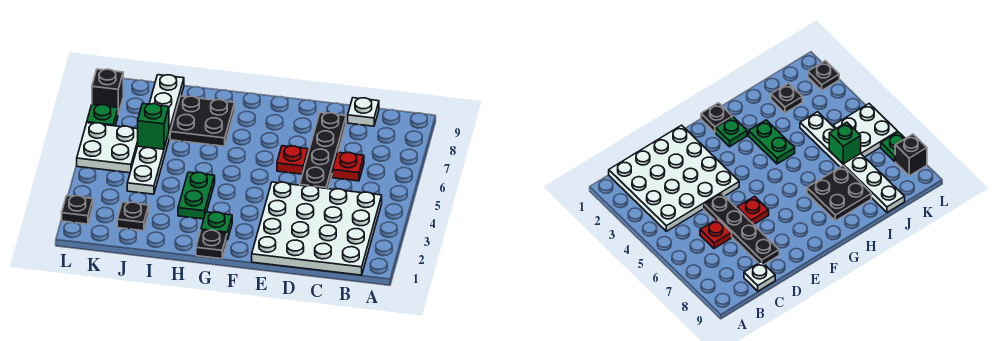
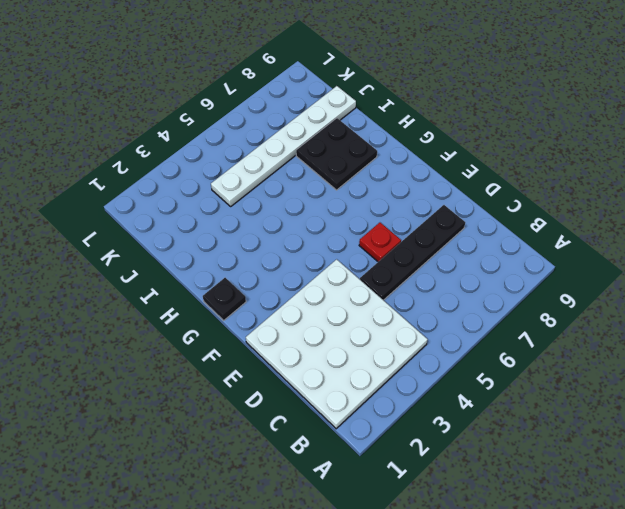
none -> red 1x1 plate [333,152,364,181]
none -> white 1x1 plate [348,98,379,126]
none -> green 1x1 plate [201,212,232,240]

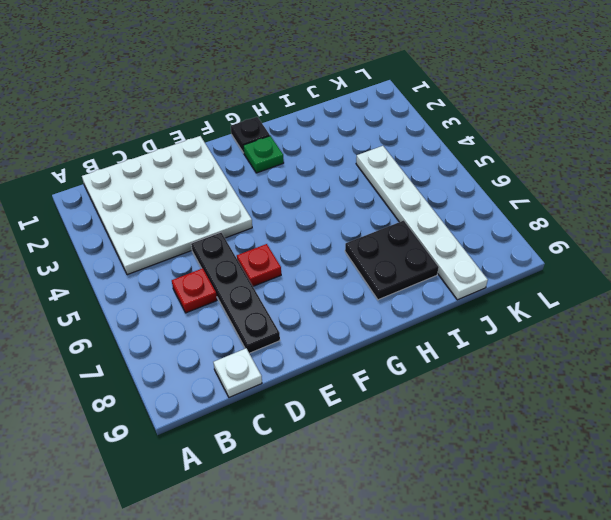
none -> green 1x2 plate [178,172,215,219]
none -> black 1x1 plate [117,202,149,231]
none -> white 2x2 plate [77,123,138,173]

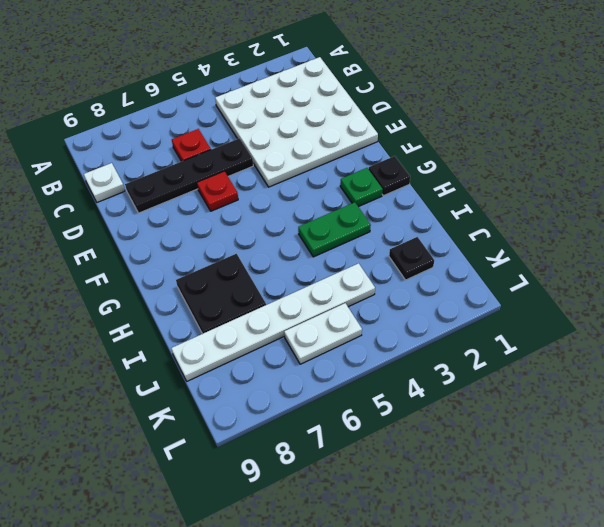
white 1x2 plate [284,303,362,364] -> white 2x2 plate [77,123,138,173]
none -> black 1x1 plate [62,196,93,224]
none -> green 1x1 plate [87,105,118,126]
none -> black 1x1 brick [92,69,123,114]

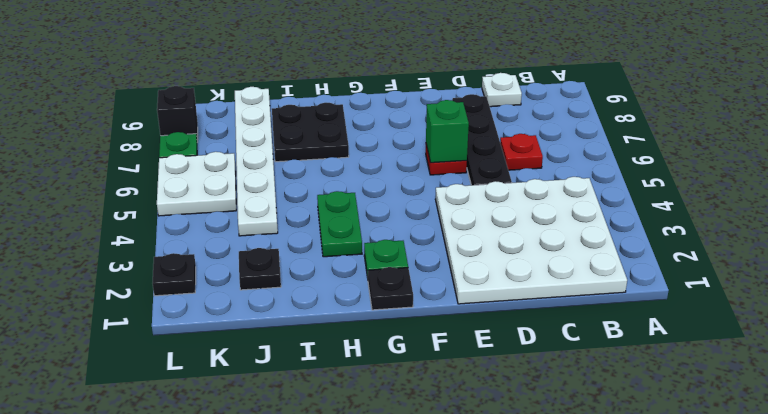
green 1x1 brick [426,100,469,163] -> green 1x1 brick moved to [138,104,169,149]

